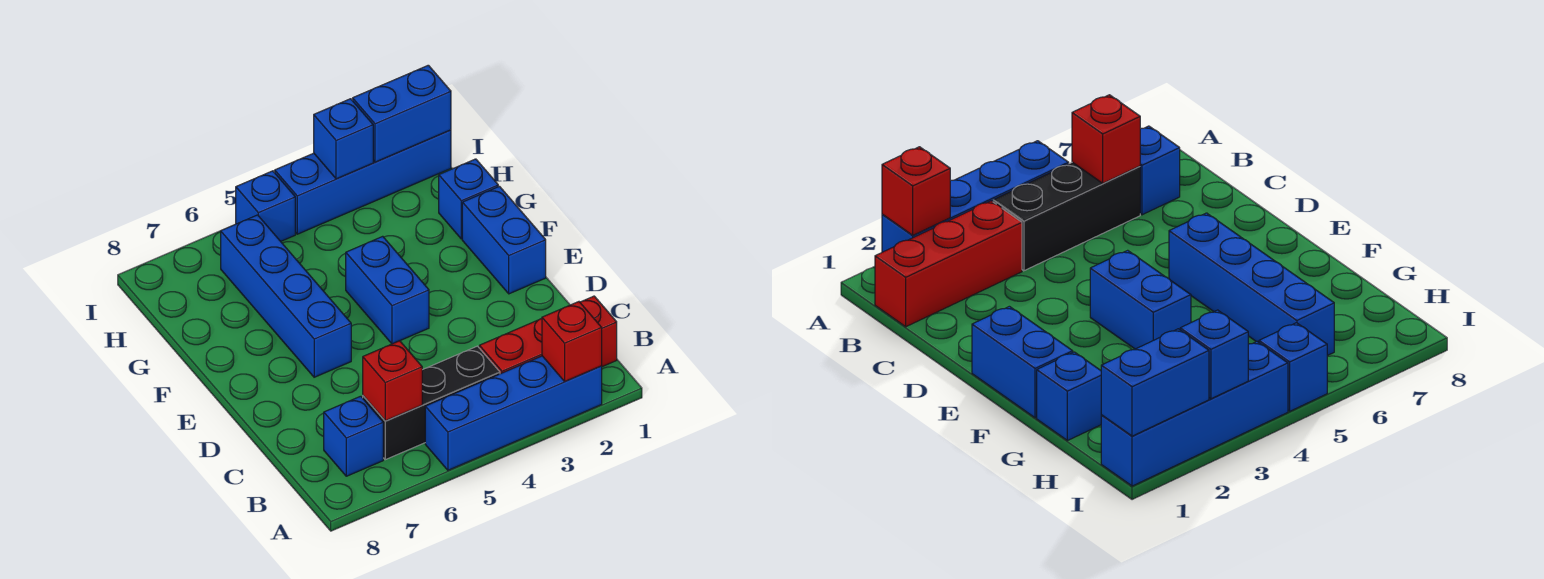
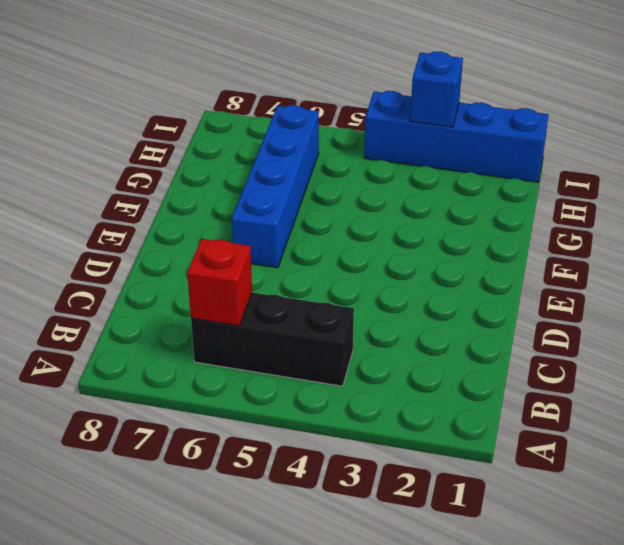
none -> blue 1x4 brick [425,356,602,470]
none -> red 1x3 brick [479,296,617,374]
none -> blue 1x1 brick [324,396,383,476]

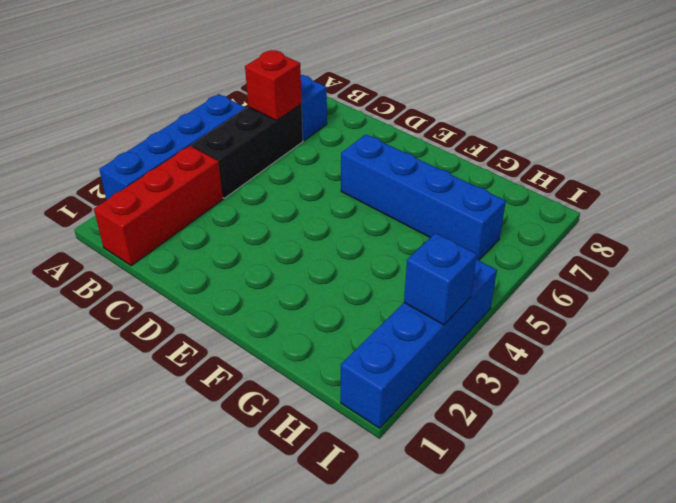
none -> blue 1x2 brick [462,186,546,294]
none -> blue 1x2 brick [346,236,429,344]
none -> blue 1x1 brick [439,159,498,239]

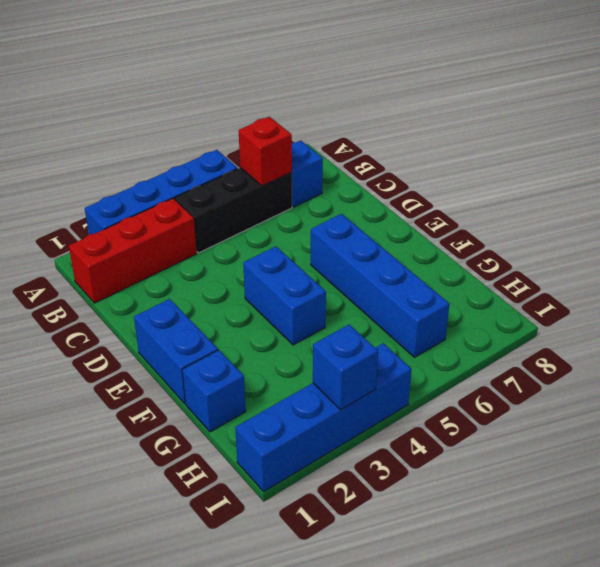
none -> blue 1x1 brick [236,171,295,241]
none -> red 1x1 brick [542,302,602,381]
none -> blue 1x2 brick [353,65,451,162]

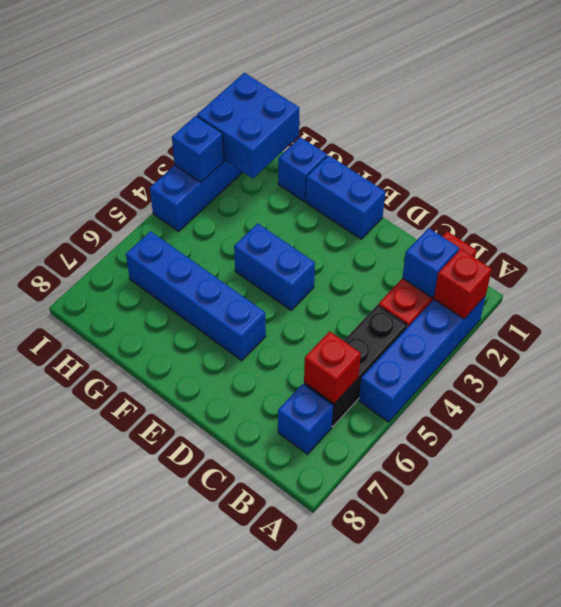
blue 1x1 brick [402,228,459,298] -> blue 1x1 brick moved to [236,171,295,241]
blue 2x2 brick [197,73,299,178] -> blue 1x2 brick [353,65,451,162]

